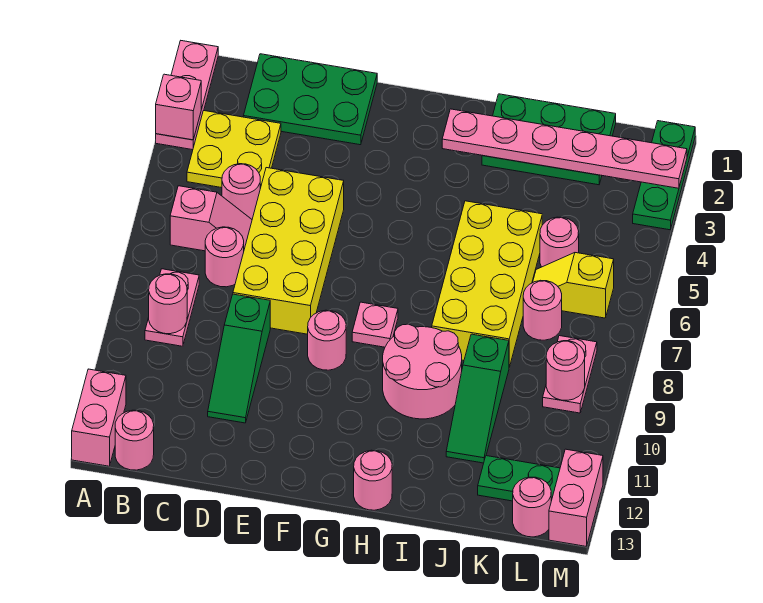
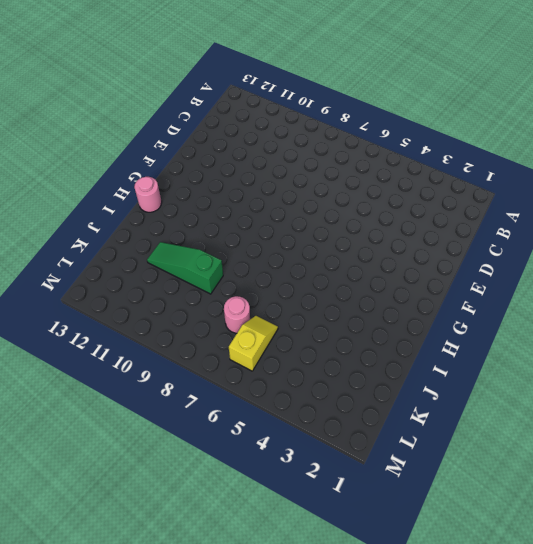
none -> pink 1x3 plate [156,41,218,150]
none -> pink 1x2 brick [72,369,126,466]
none -> yellow 2x2 plate [187,111,281,188]
none -> pink 1x2 slope [170,186,252,251]

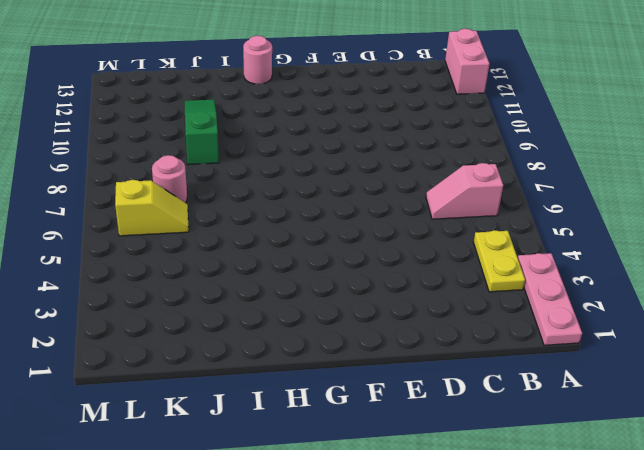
yellow 1x2 plate [473,230,525,292] -> yellow 2x2 plate [187,111,281,188]
none -> pink 1x2 plate [145,269,199,346]
none -> pink 1x1 round brick [115,410,154,470]
none -> green 2x3 plate [243,54,377,145]
none -> pink 1x1 round brick [222,164,260,219]

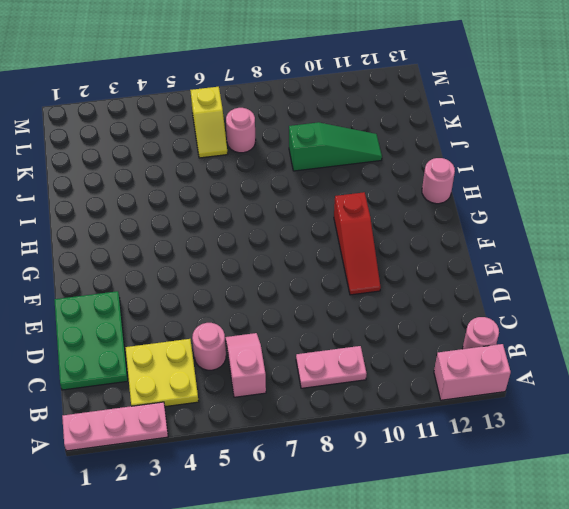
red 1x3 slope [334,192,381,295] -> none
none -> pink 1x1 round brick [205,227,244,287]
none -> yellow 2x4 brick [233,168,344,334]
none -> green 1x3 slope [208,294,270,423]
none -> pink 1x1 round brick [308,310,346,370]

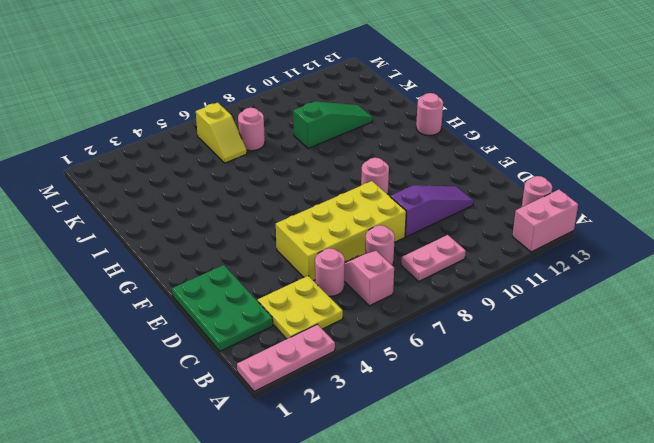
purple 1x3 slope [390,185,473,237] -> green 1x3 slope [208,294,270,423]
none -> pink 1x1 plate [352,302,398,347]
none -> pink 2x2 round brick [383,324,462,419]
none -> green 2x3 plate [482,94,616,185]
none -> yellow 2x4 brick [432,201,542,367]

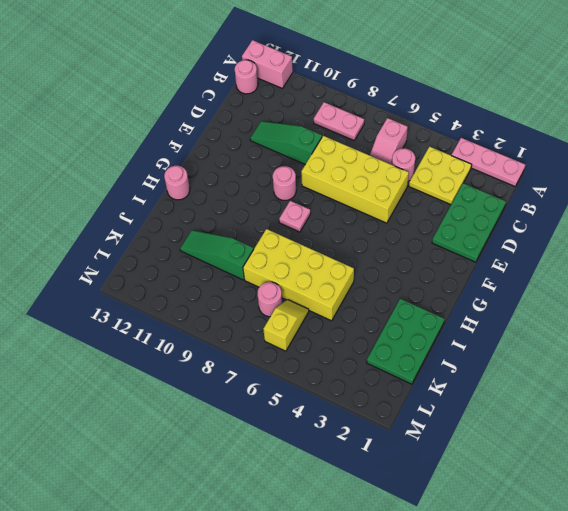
none -> pink 1x1 round brick [205,227,244,287]
none -> pink 2x2 round brick [383,324,462,419]
none -> pink 1x1 round brick [540,217,579,267]
none -> green 1x2 plate [478,456,560,501]

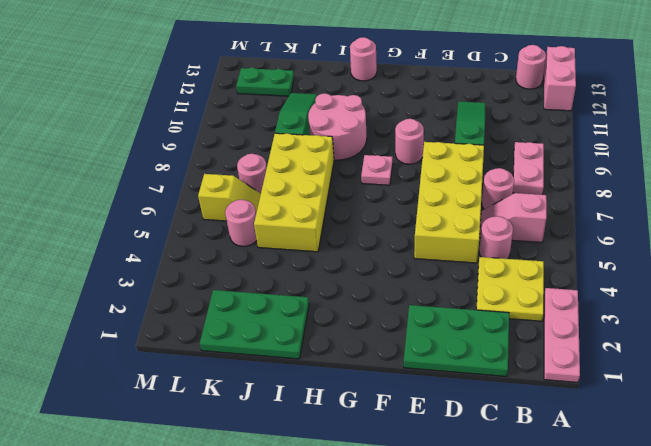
none -> pink 1x2 plate [543,336,597,413]
none -> pink 1x1 round brick [513,477,551,537]
none -> green 1x3 plate [633,121,695,230]
none -> pink 1x2 brick [549,449,603,546]

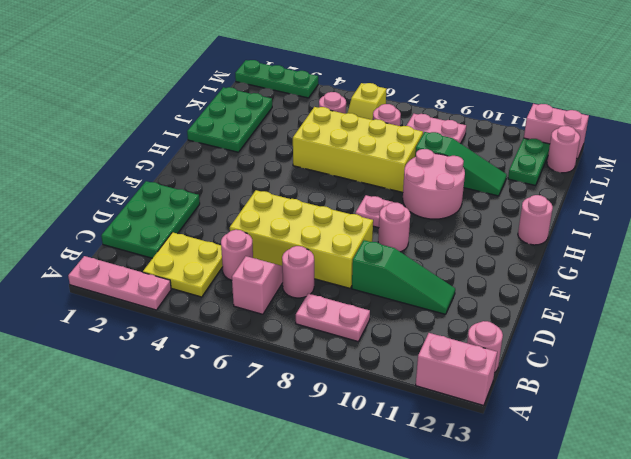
none -> pink 1x1 brick [156,74,201,140]
none -> pink 1x1 round brick [149,274,187,334]
none -> pink 1x6 plate [442,109,687,188]
none -> pink 1x1 round brick [546,341,585,400]

